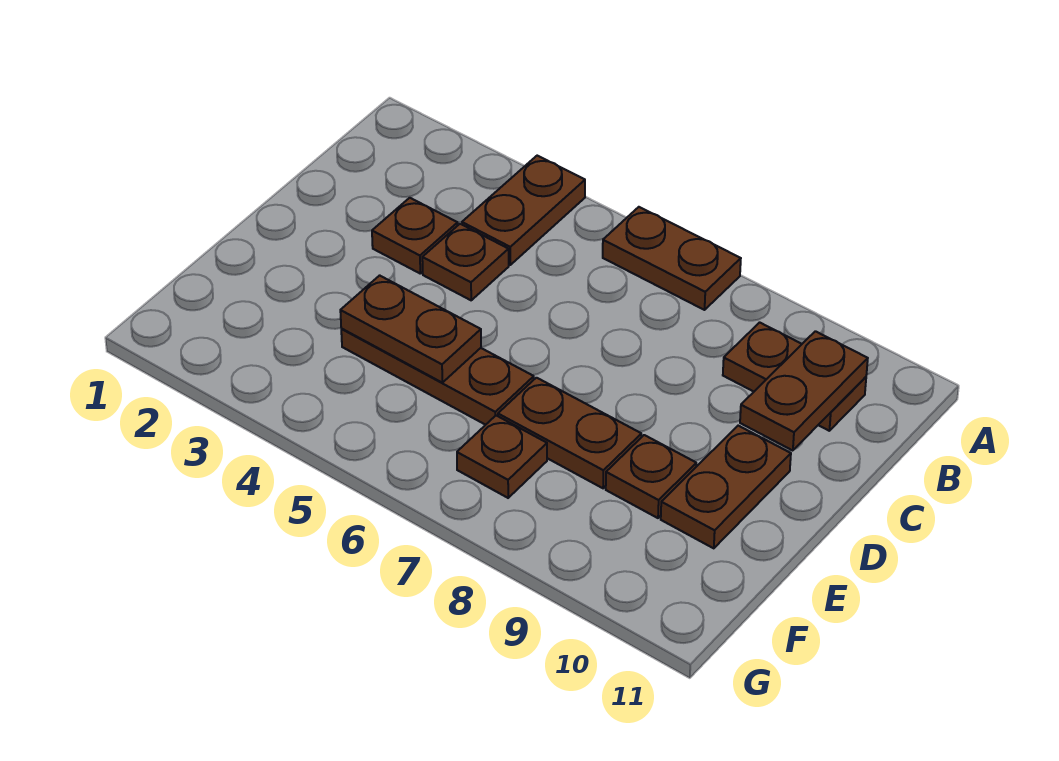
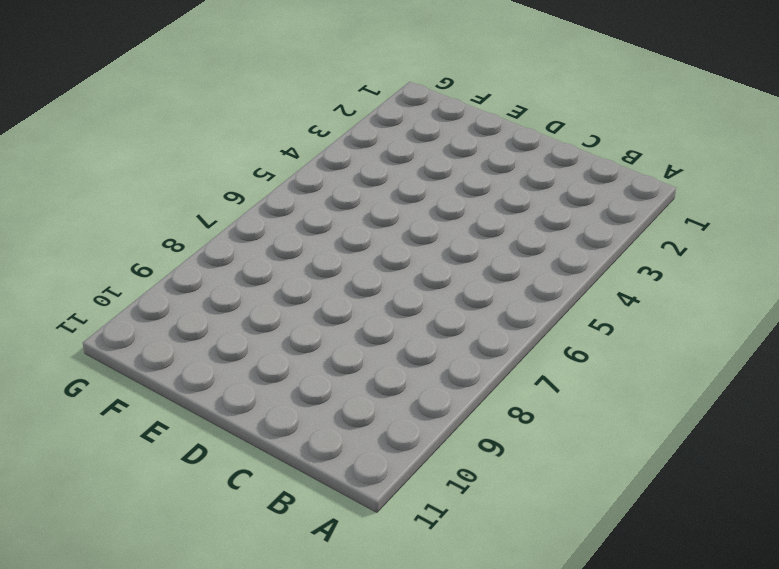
none -> brown 1x2 plate [462,156,585,265]
none -> brown 1x2 plate [603,207,741,310]
none -> brown 1x2 plate [723,322,866,431]

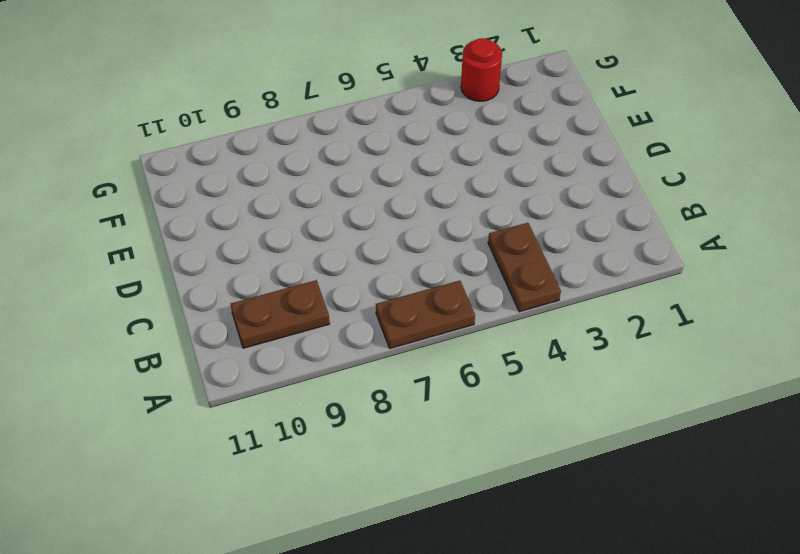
red 1x1 round brick [461,38,502,101] -> none
none -> brown 1x1 plate [372,198,458,273]
none -> brown 1x1 plate [422,224,509,300]
none -> brown 1x2 plate [661,426,791,548]

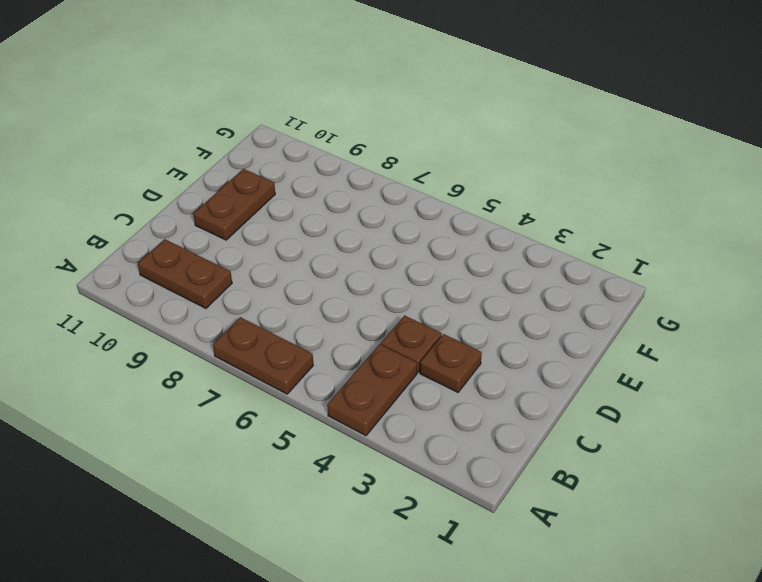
none -> brown 1x3 plate [341,329,534,425]
none -> brown 1x2 plate [498,378,641,488]
none -> brown 1x1 plate [606,435,696,518]

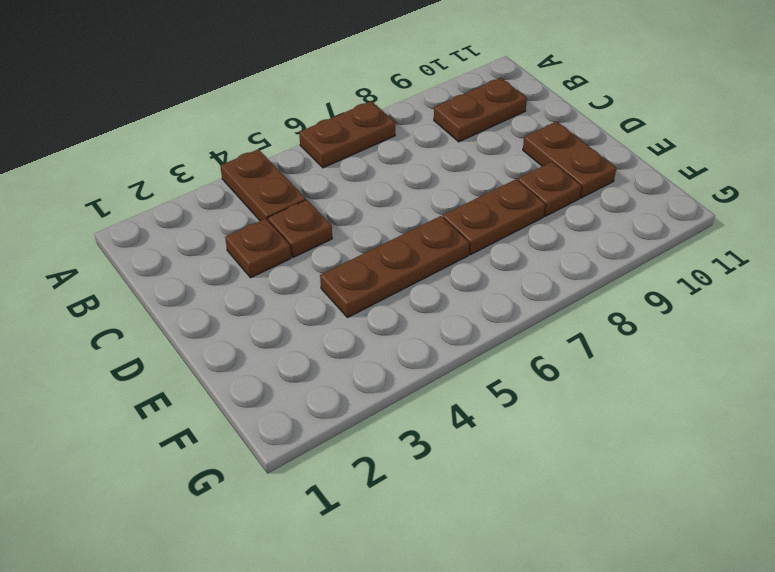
none -> brown 1x1 plate [457,416,547,498]
none -> brown 1x2 plate [740,331,868,451]
none -> brown 1x2 plate [340,275,481,383]

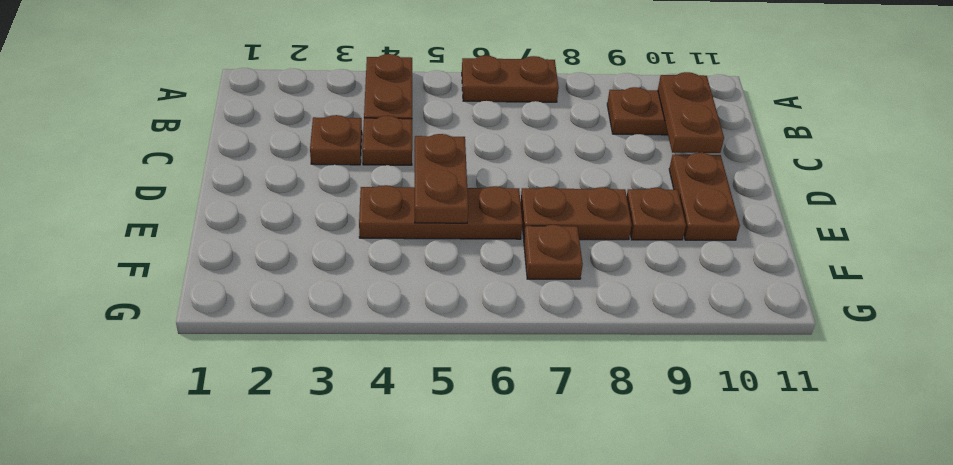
brown 1x2 plate [415,134,468,223] -> brown 1x2 plate turned to [340,275,481,383]

